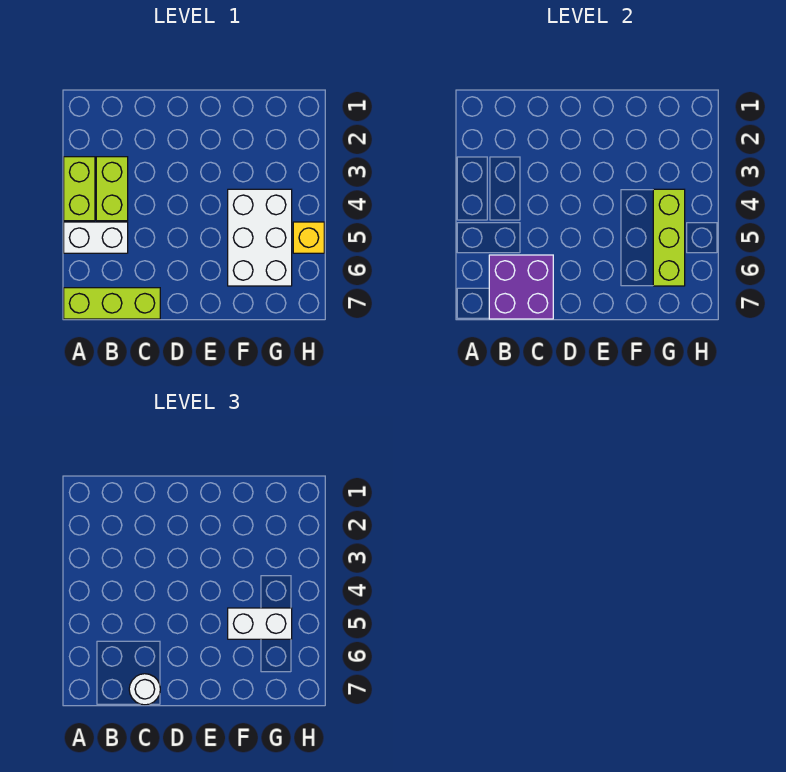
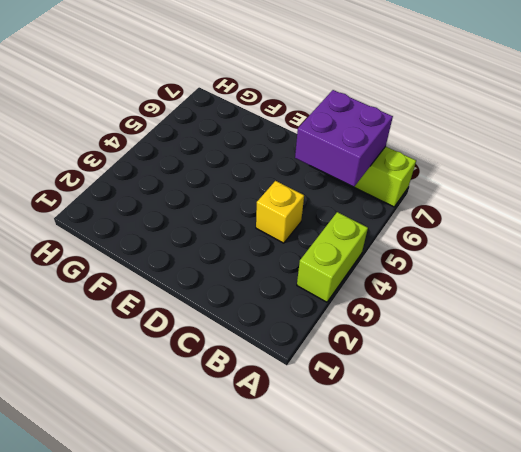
yellow 1x1 brick [256,181,304,243] -> yellow 1x1 brick moved to [293,222,324,253]
none -> white 1x2 brick [64,222,128,253]
none -> lime 1x2 brick [96,157,128,221]

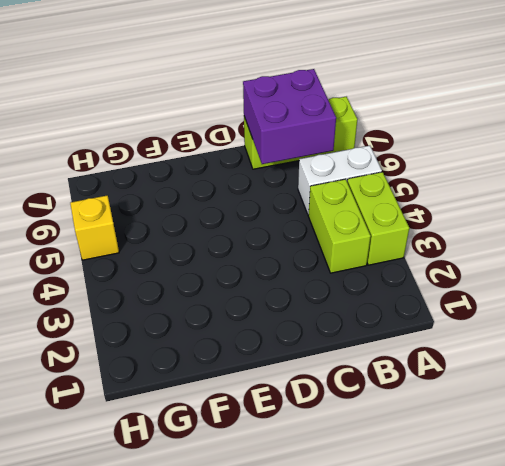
none -> white 2x3 brick [228,189,292,286]
none -> lime 1x3 brick [653,189,685,286]

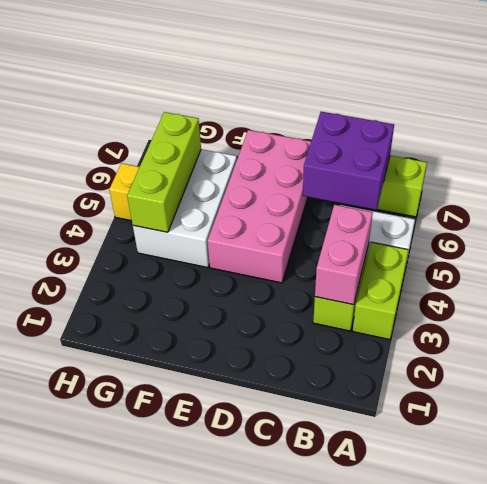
pink 1x2 brick [315,205,373,305] -> none
pink 2x4 brick [208,130,311,283] -> none
none -> white 1x1 round brick [129,674,160,705]
none -> white 1x2 brick [228,608,292,639]

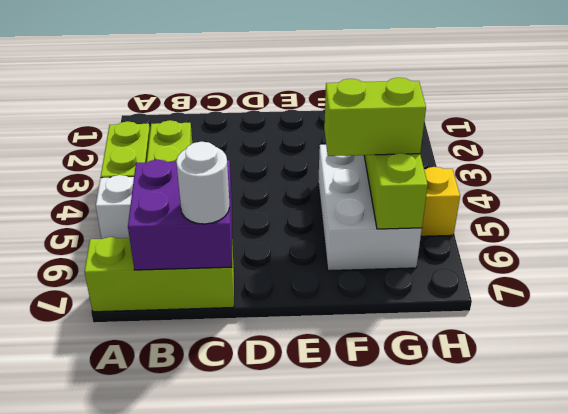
lime 1x2 brick [324,78,426,156] -> white 1x2 brick [228,608,292,639]

